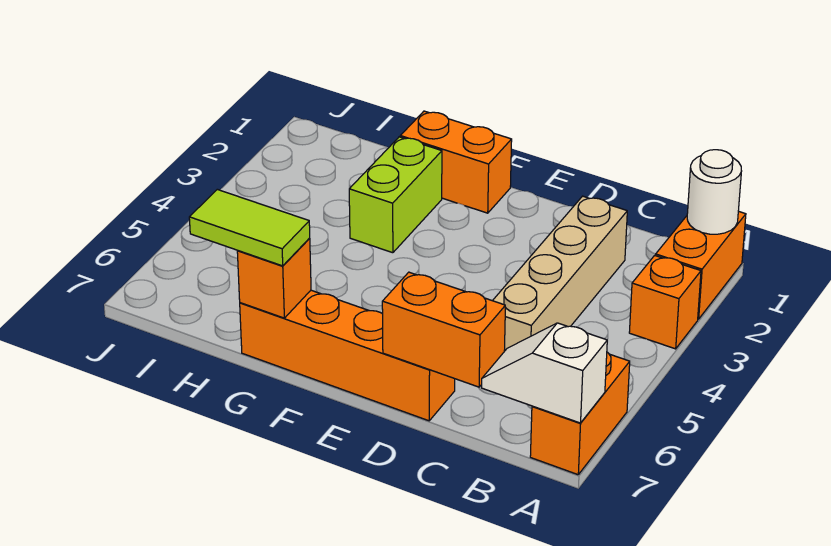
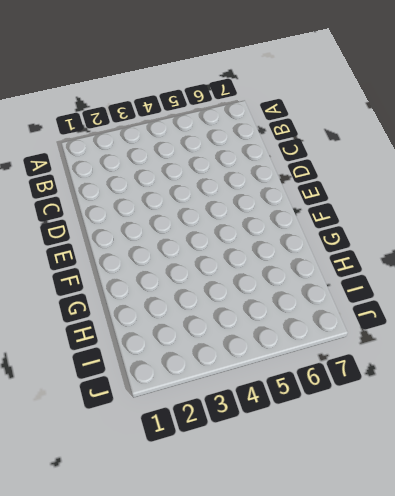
none -> orange 1x2 brick [656,211,746,319]
none -> orange 1x1 brick [629,255,701,349]
none -> orange 1x2 brick [530,352,630,475]

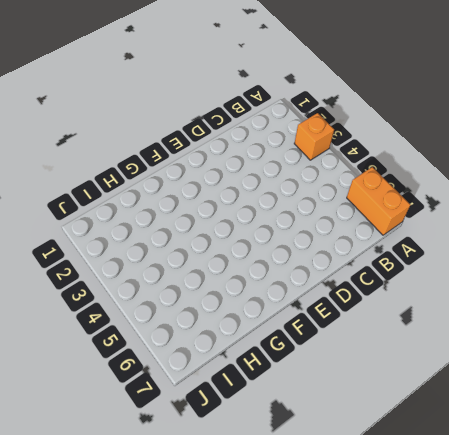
none -> orange 1x2 brick [656,211,746,319]
none -> tan 1x4 brick [493,196,627,351]
none -> orange 1x4 brick [240,290,455,421]

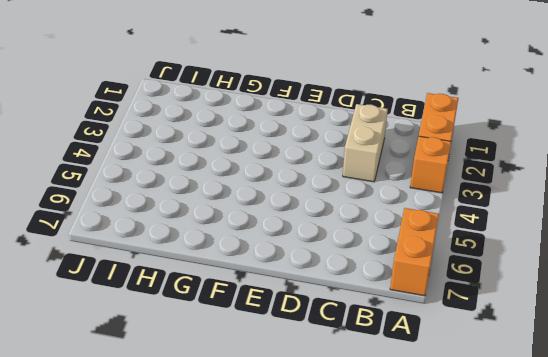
tan 1x2 brick [343,104,388,182] -> tan 1x4 brick [493,196,627,351]
none -> orange 1x4 brick [240,290,455,421]
none -> orange 1x2 brick [400,111,512,213]
none -> lime 1x2 brick [349,137,442,253]

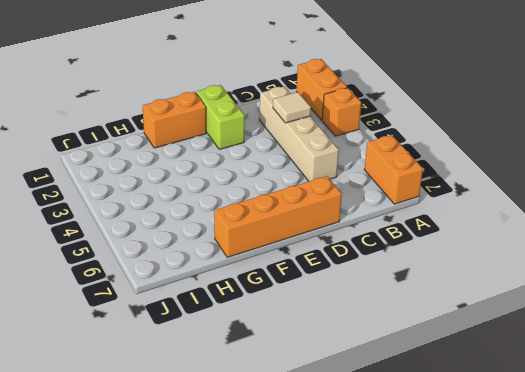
tan 1x1 tile [273,92,311,123] -> none
lime 1x2 brick [196,85,245,149] -> lime 1x2 brick moved to [349,137,442,253]
none -> white 1x1 round brick [687,150,741,234]
none -> white 1x2 slope [482,323,607,423]
none -> orange 1x2 brick [382,272,505,387]

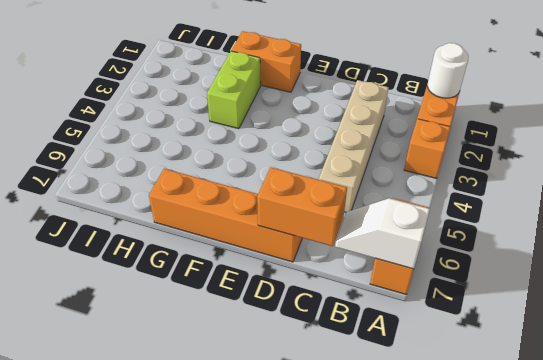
none -> orange 1x1 brick [237,238,311,318]
none -> lime 1x2 tile [189,189,310,266]

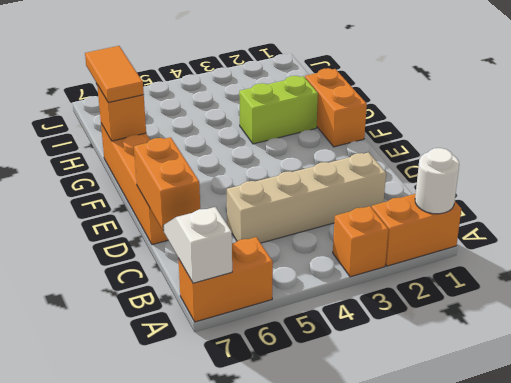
orange 1x2 tile [85,46,144,103] -> lime 1x2 tile [189,189,310,266]

